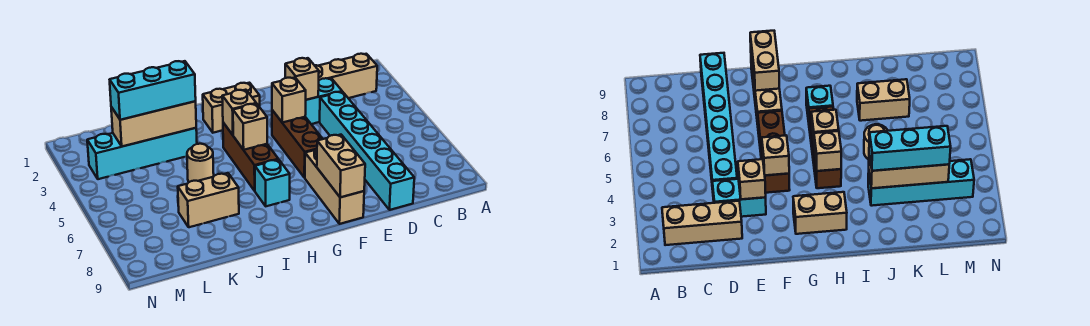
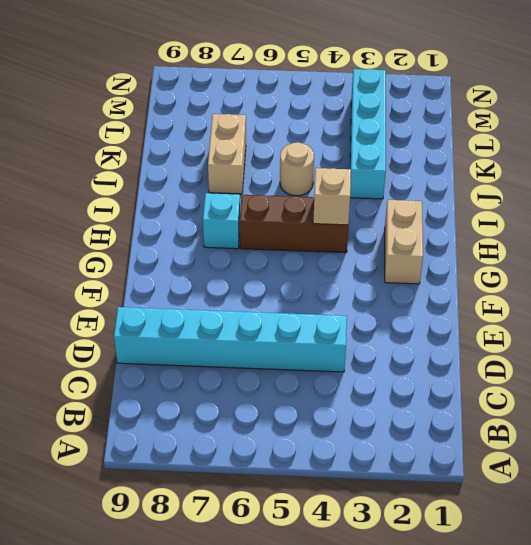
none -> tan 1x3 brick [315,54,377,98]
none -> cyan 1x2 brick [305,78,342,124]
none -> brown 1x3 brick [272,110,323,178]

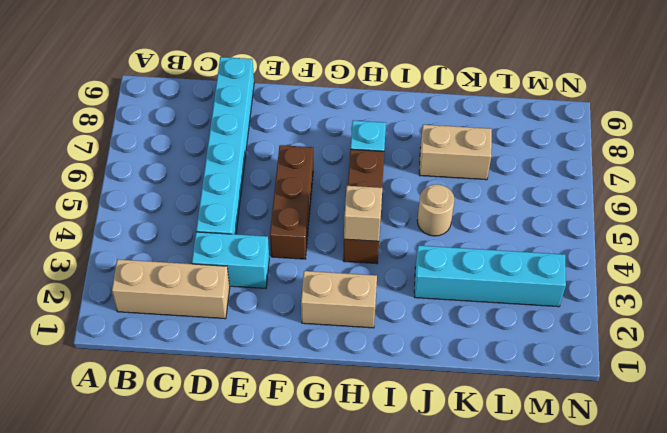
none -> tan 1x3 brick [305,149,364,224]
none -> tan 1x1 brick [285,58,319,100]
none -> tan 1x1 brick [272,78,306,123]

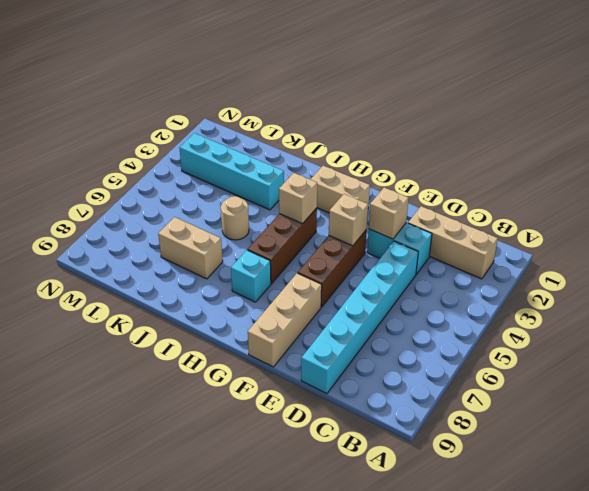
none -> tan 1x2 brick [317,135,365,197]
none -> tan 1x1 brick [233,104,267,150]
none -> tan 1x3 brick [111,101,196,146]

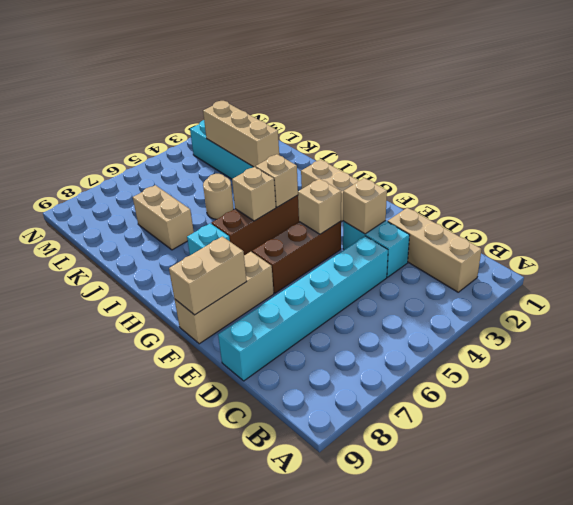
none -> cyan 1x3 brick [110,61,196,120]

